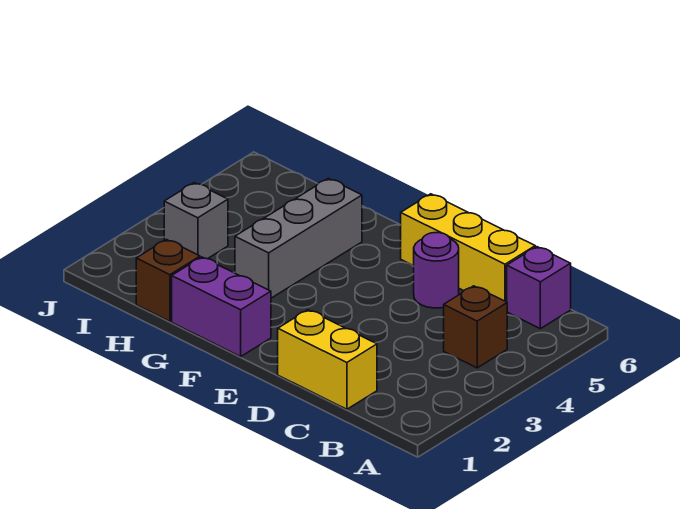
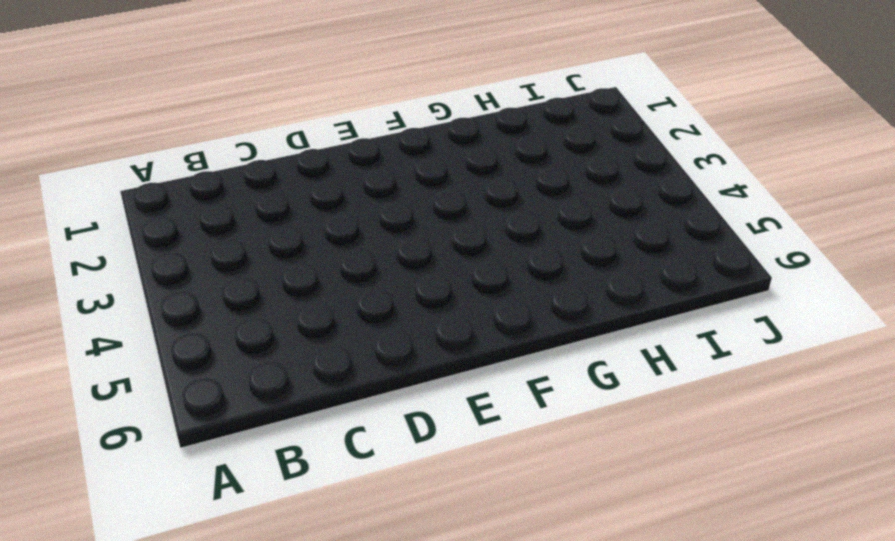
none -> brown 1x1 brick [444,286,507,368]
none -> purple 1x1 brick [507,247,571,329]

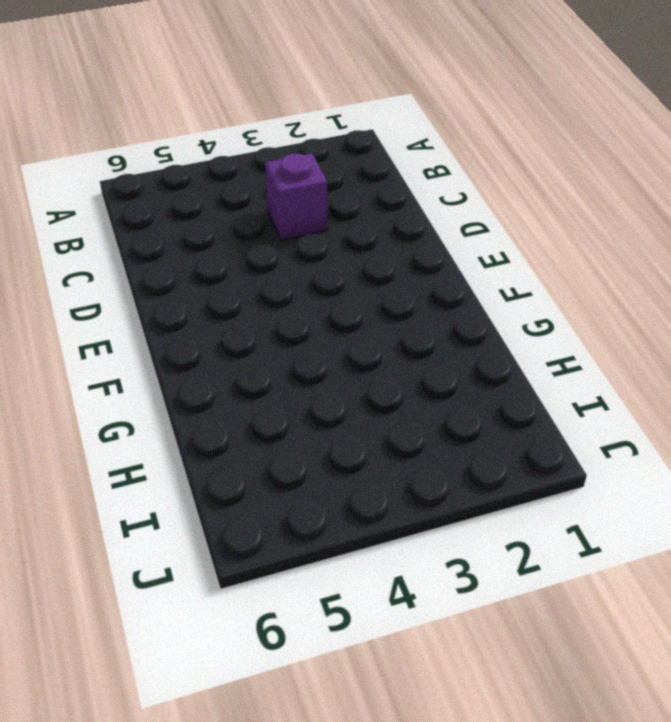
purple 1x1 brick [265,153,327,240] -> purple 1x1 brick moved to [507,247,571,329]
none -> brown 1x1 brick [444,286,507,368]
none -> yellow 1x2 brick [278,310,377,409]

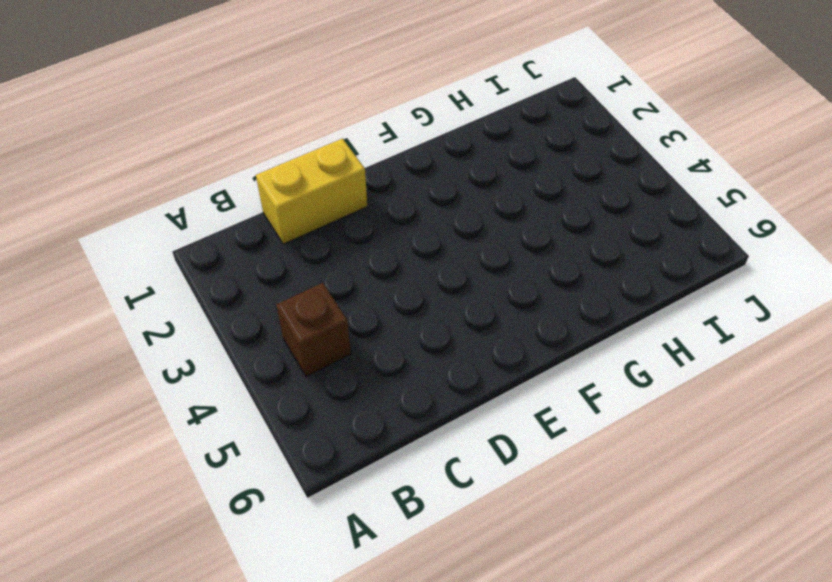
none -> purple 1x1 brick [507,247,571,329]
none -> yellow 1x3 brick [401,194,535,302]

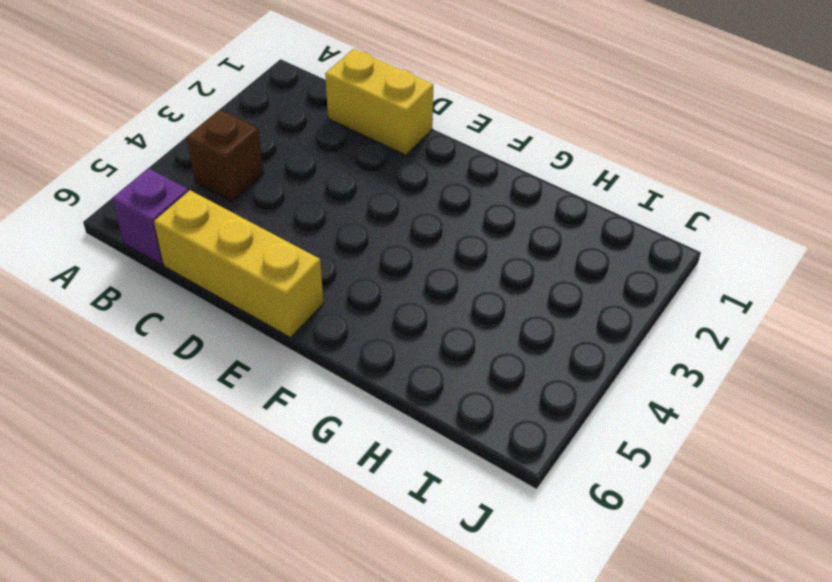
none -> purple 1x1 round brick [414,233,459,308]
none -> purple 1x2 brick [172,257,271,357]

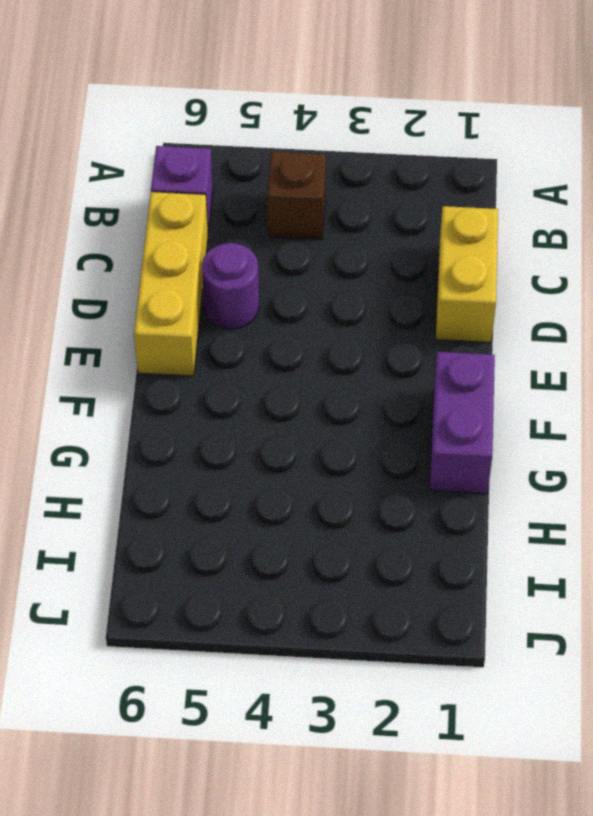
none -> grey 1x3 brick [235,178,362,298]
none -> brown 1x1 brick [136,239,200,321]

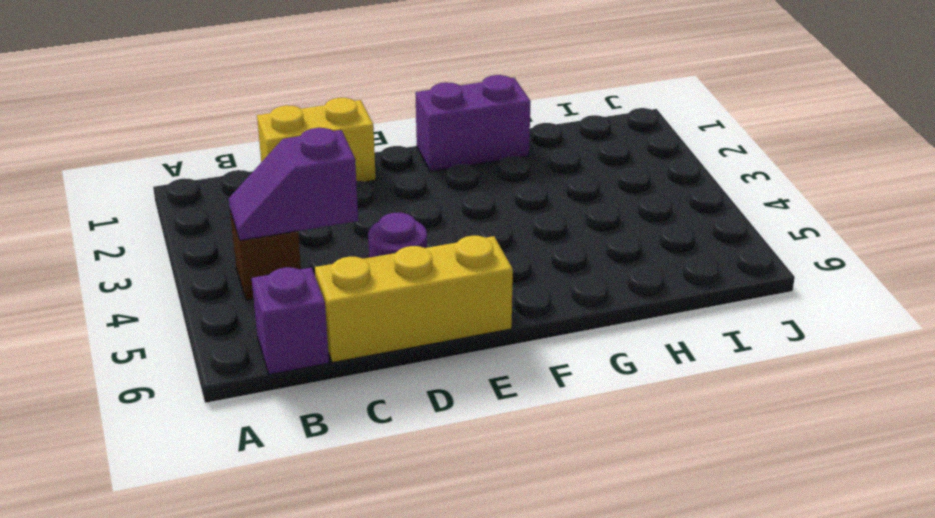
purple 1x2 slope [229,128,358,240] -> none
none -> grey 1x3 brick [235,178,362,298]
none -> brown 1x1 brick [136,239,200,321]

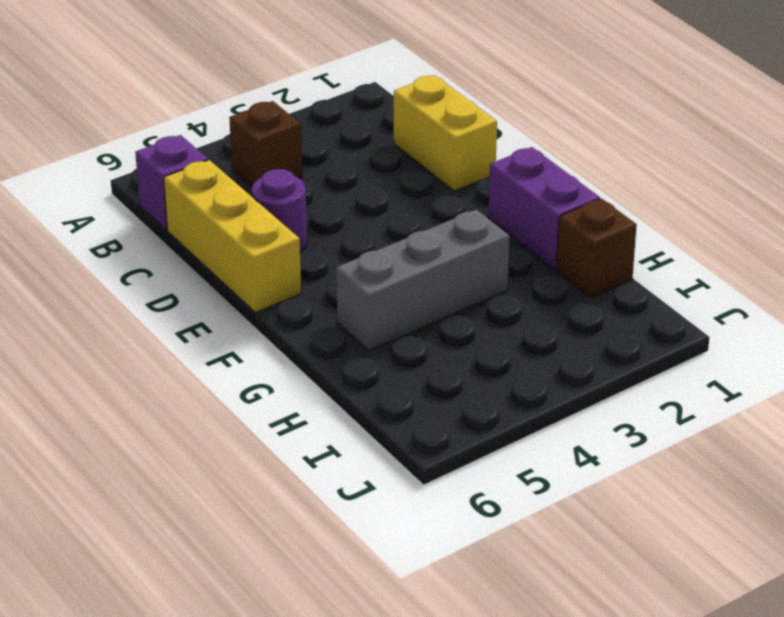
none -> grey 1x1 brick [164,183,228,259]

